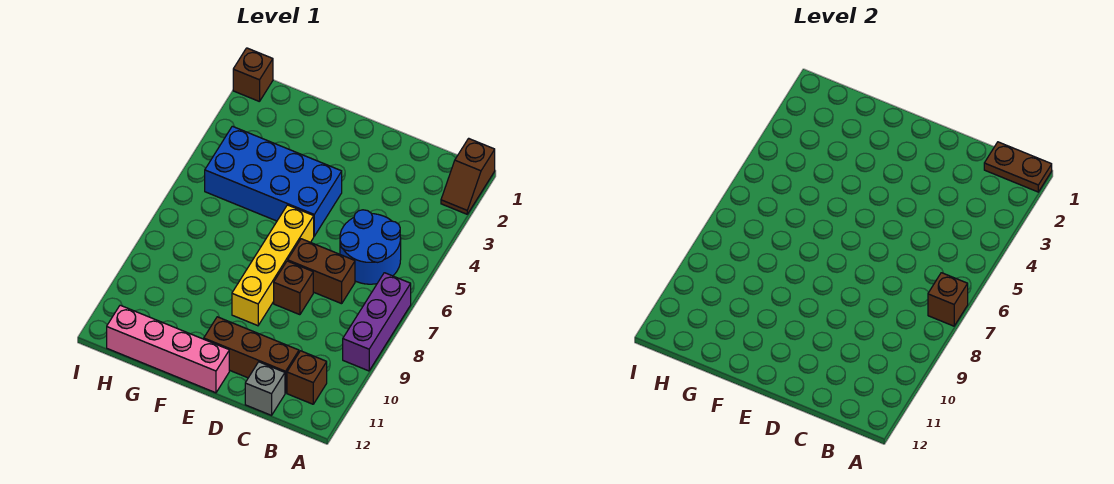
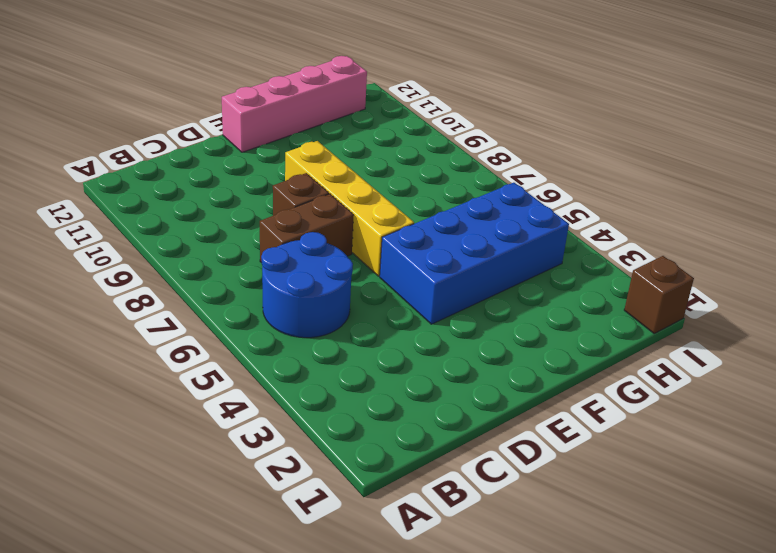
none -> brown 1x2 slope [441,138,495,214]
none -> purple 1x3 brick [343,273,411,371]
none -> brown 1x1 brick [287,351,327,404]

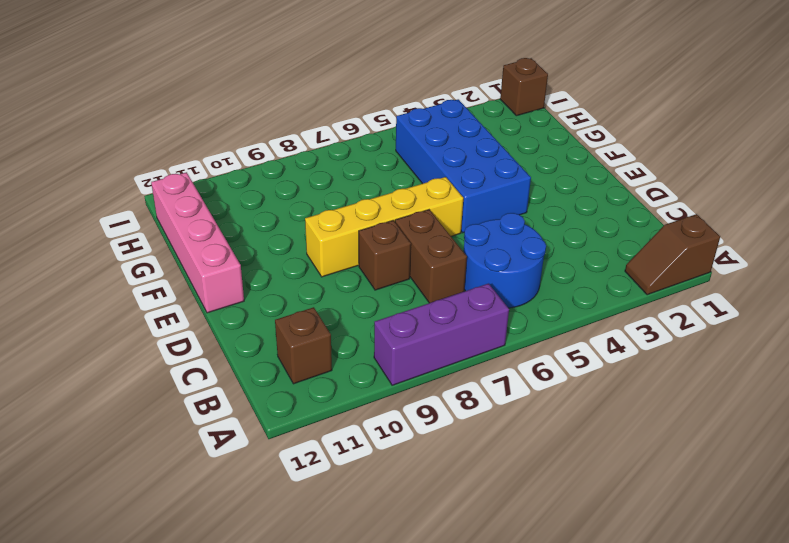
none -> brown 1x3 brick [204,317,299,393]
none -> grey 1x1 brick [245,362,285,415]
none -> brown 1x2 plate [984,142,1052,192]

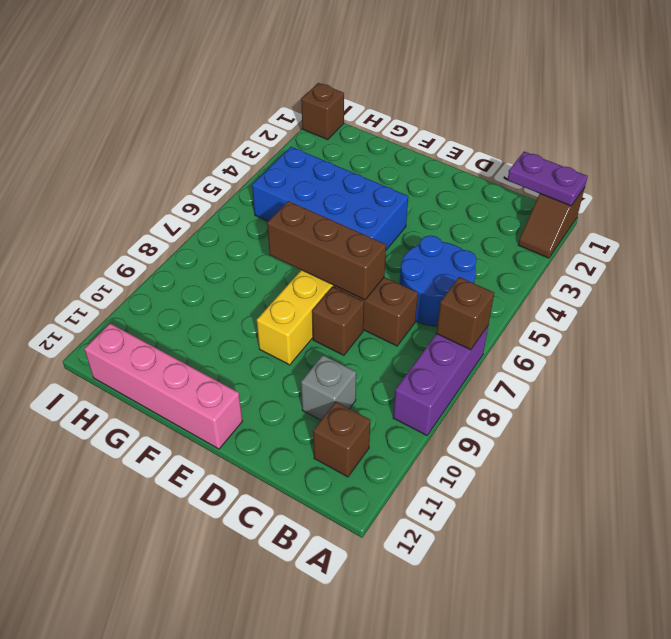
purple 1x2 plate [508,152,588,206] -> brown 1x2 plate [984,142,1052,192]
grey 1x1 brick [301,355,356,420] -> grey 1x1 brick moved to [245,362,285,415]
brown 1x3 brick [267,201,386,300] -> brown 1x3 brick moved to [204,317,299,393]

